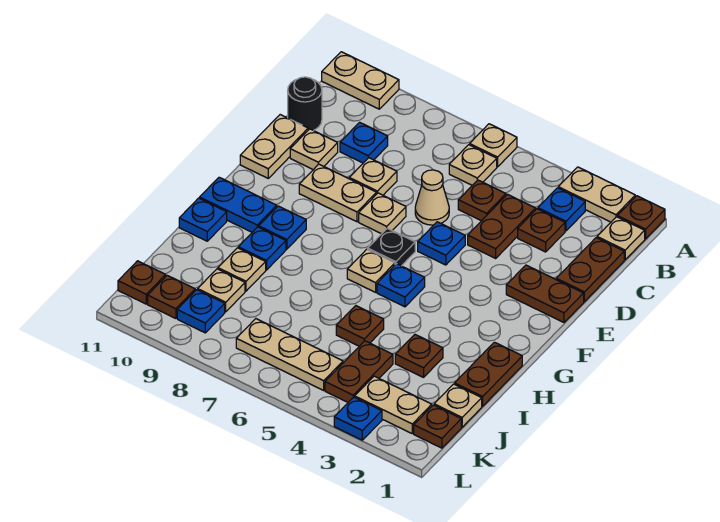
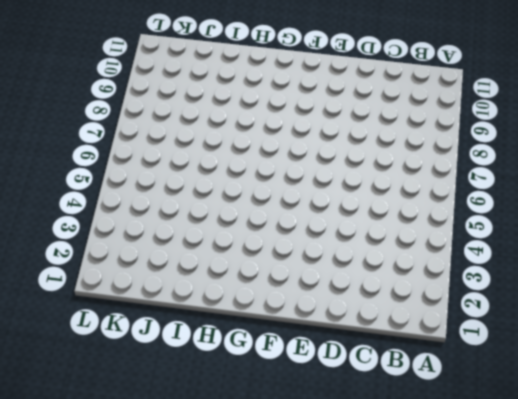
none -> brown 1x1 plate [617,196,665,239]
none -> tan 1x2 plate [558,167,635,222]
none -> tan 1x1 plate [470,124,517,167]
none -> tan 1x2 plate [322,52,399,109]

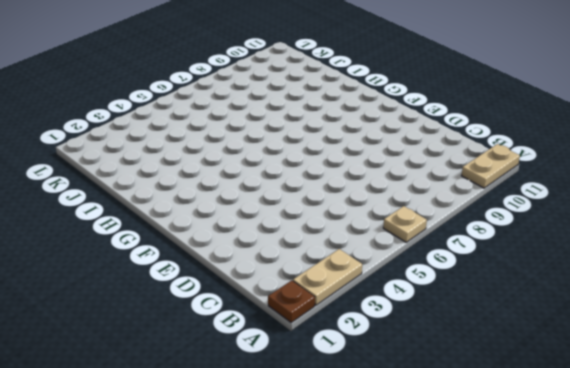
none -> tan 1x1 plate [597,217,645,260]
none -> blue 1x1 plate [538,188,585,231]
none -> tan 1x1 plate [449,145,497,185]
none -> brown 1x2 plate [556,238,624,302]

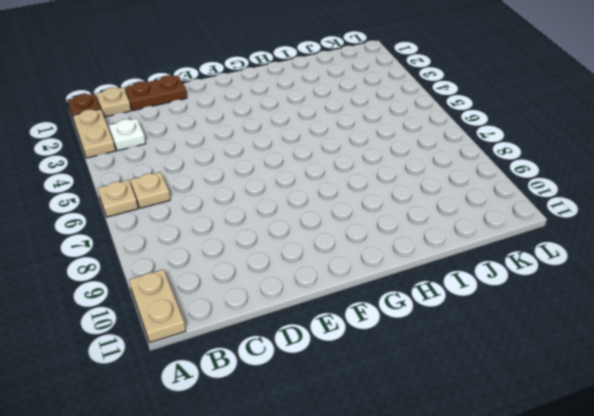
white 1x1 plate [109,119,146,151] -> blue 1x1 plate [538,188,585,231]
none -> brown 1x1 plate [518,209,565,252]
none -> brown 1x2 plate [468,194,536,258]
none -> brown 1x1 plate [458,180,506,221]
none -> blue 1x1 plate [340,122,388,163]

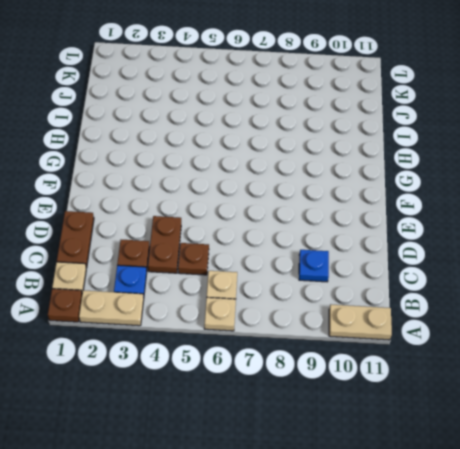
none -> black 1x1 round brick [288,77,322,130]
none -> tan 1x1 cone [415,170,449,225]
none -> tan 1x1 plate [349,158,397,195]
none -> tan 1x1 plate [290,129,338,170]

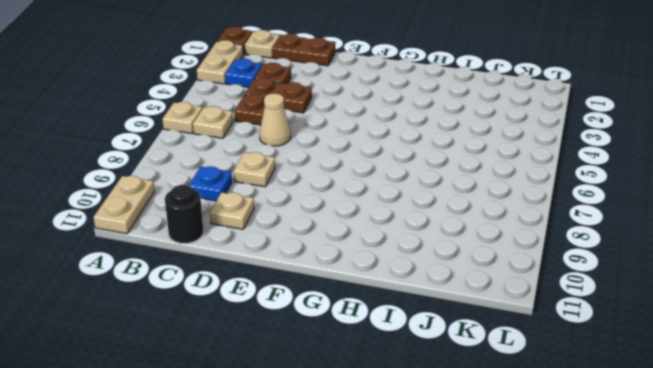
none -> tan 1x2 plate [240,115,308,178]
none -> brown 1x2 plate [506,265,584,322]
none -> blue 1x1 plate [418,222,465,265]
none -> tan 1x1 plate [359,193,406,234]

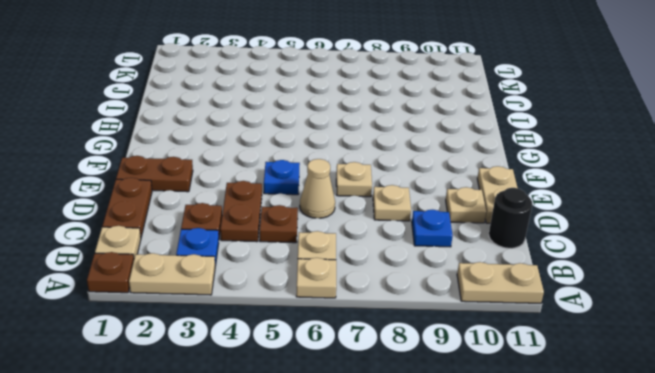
none -> tan 1x2 plate [299,164,377,222]
none -> black 1x1 plate [368,228,415,266]
none -> blue 1x1 plate [377,264,425,307]
none -> tan 1x1 plate [347,249,395,292]

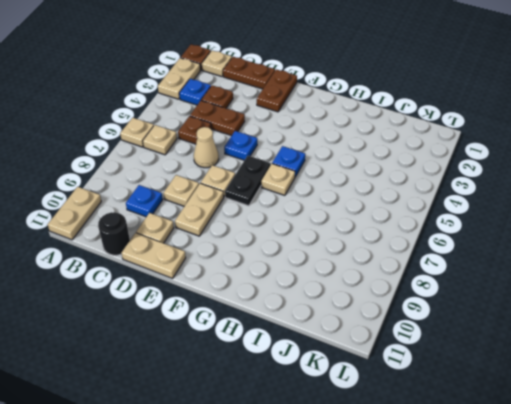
black 1x2 plate [225,156,271,206] -> black 1x1 plate [368,228,415,266]
none -> blue 1x1 plate [259,206,306,249]
none -> blue 1x2 plate [200,177,277,232]
none -> brown 1x2 plate [455,342,522,406]
none -> blue 1x1 plate [238,227,286,270]

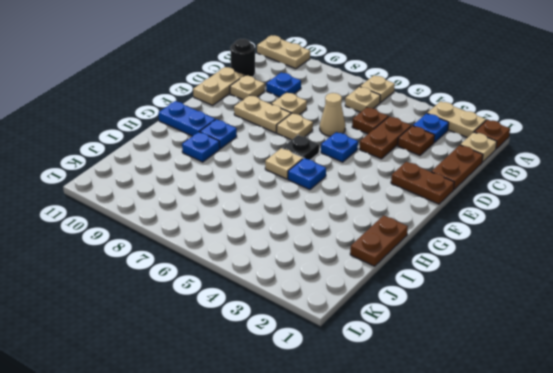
none -> blue 1x1 plate [179,198,227,241]
none -> brown 1x1 plate [395,335,443,377]
none -> brown 1x1 plate [336,306,384,346]
none -> tan 1x1 plate [218,248,266,291]

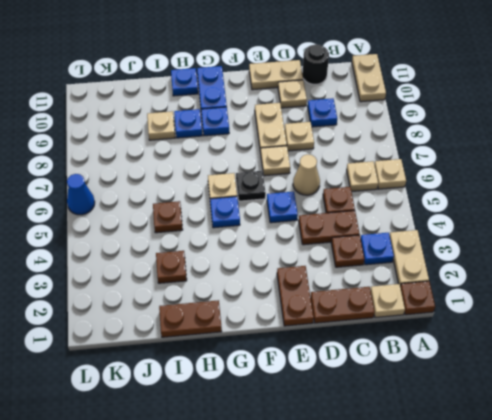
blue 1x1 cone [67,174,95,215] -> none
none -> tan 1x1 plate [434,384,482,427]
none -> brown 1x2 plate [325,341,393,402]
none -> tan 1x1 plate [198,269,245,312]
none -> brown 1x1 plate [414,405,461,448]

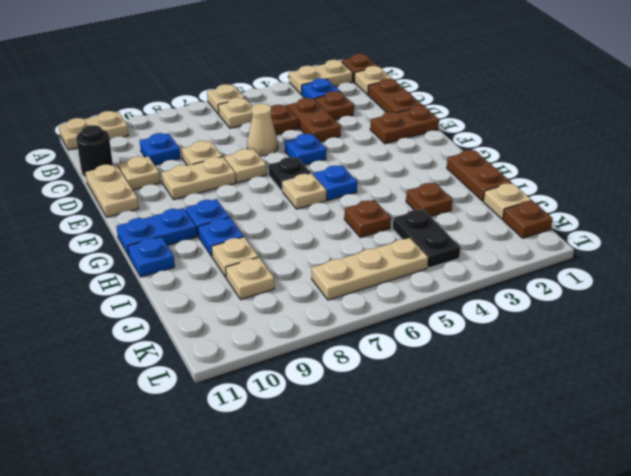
black 1x2 plate [393,209,461,268] -> brown 1x2 plate [325,341,393,402]
none -> tan 1x2 plate [355,376,432,433]
none -> blue 1x1 plate [177,290,225,333]
none -> brown 1x1 plate [148,275,195,318]
none -> brown 1x1 plate [118,261,166,304]

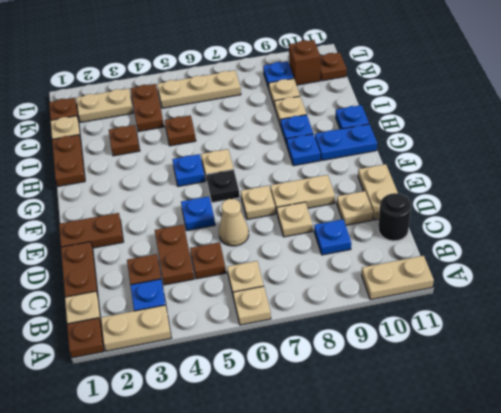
brown 1x1 brick [289,40,320,85] -> brown 1x1 plate [148,275,195,318]
none -> blue 1x1 plate [334,397,382,440]

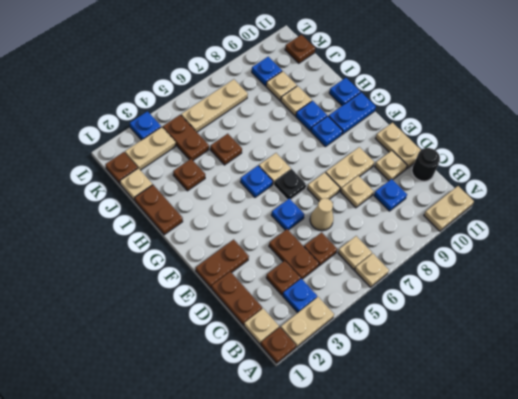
none -> brown 1x1 plate [148,275,195,318]

